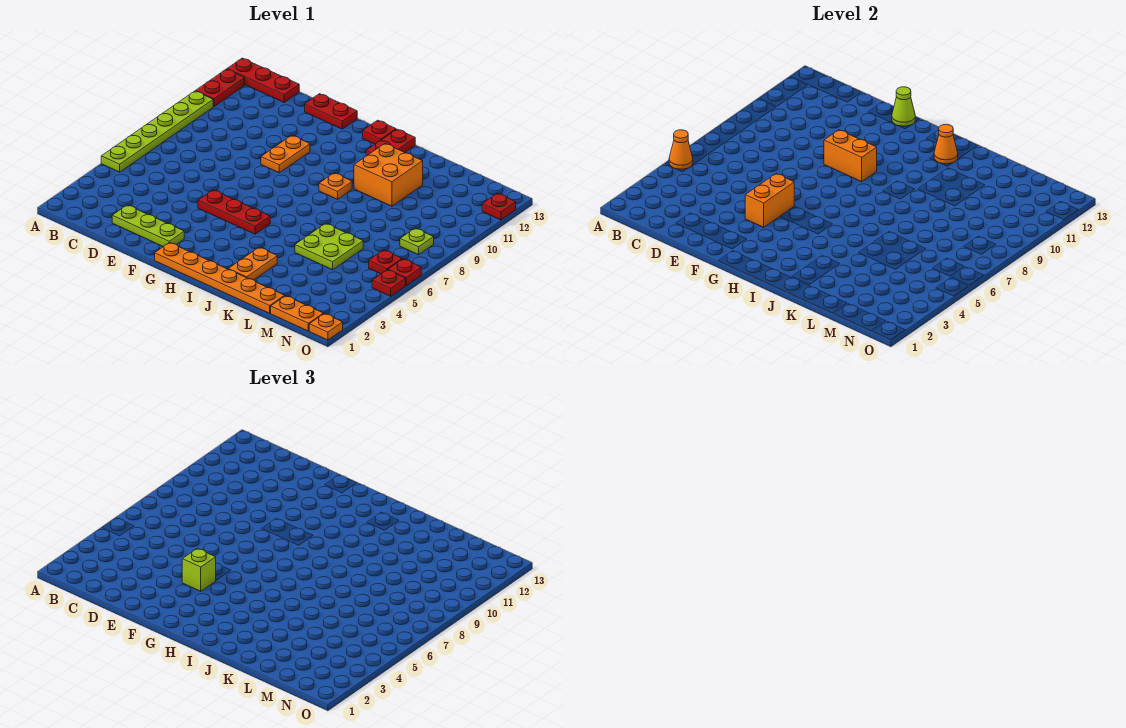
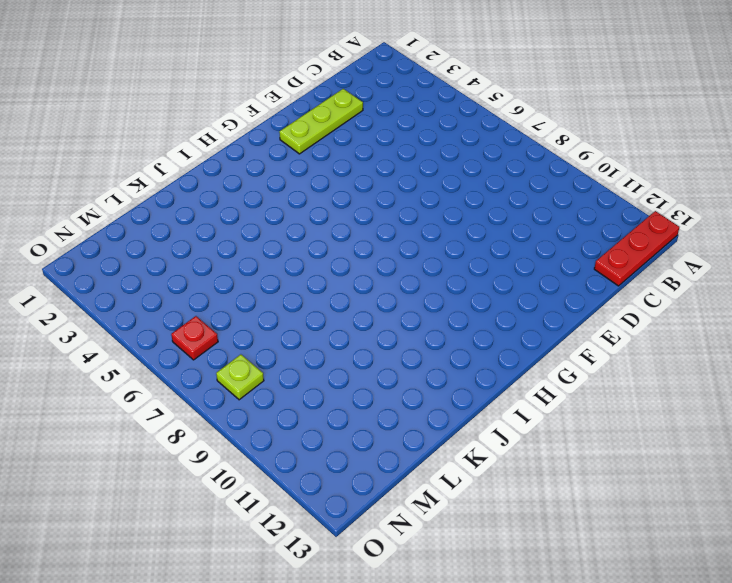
none -> lime 1x6 plate [101,91,213,172]
none -> red 1x2 plate [196,69,245,107]
none -> red 1x2 plate [305,94,357,129]

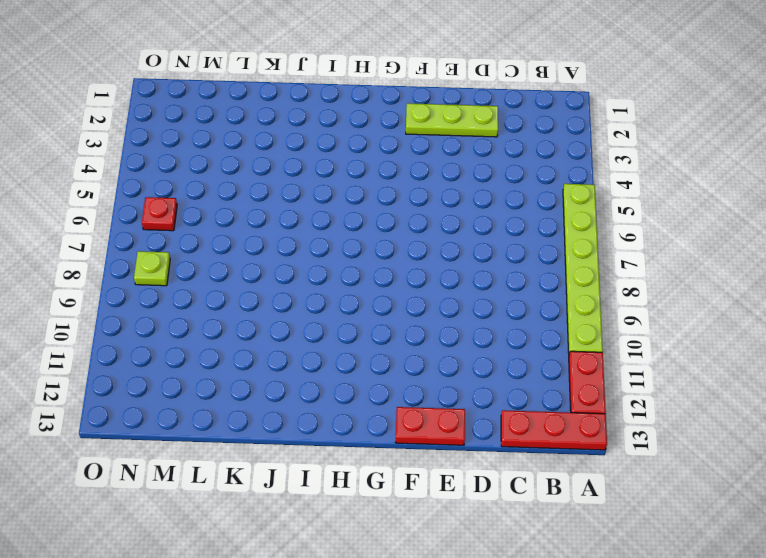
none -> red 1x3 plate [198,190,270,234]
none -> orange 1x2 plate [261,135,310,173]
none -> orange 1x6 plate [155,242,285,314]

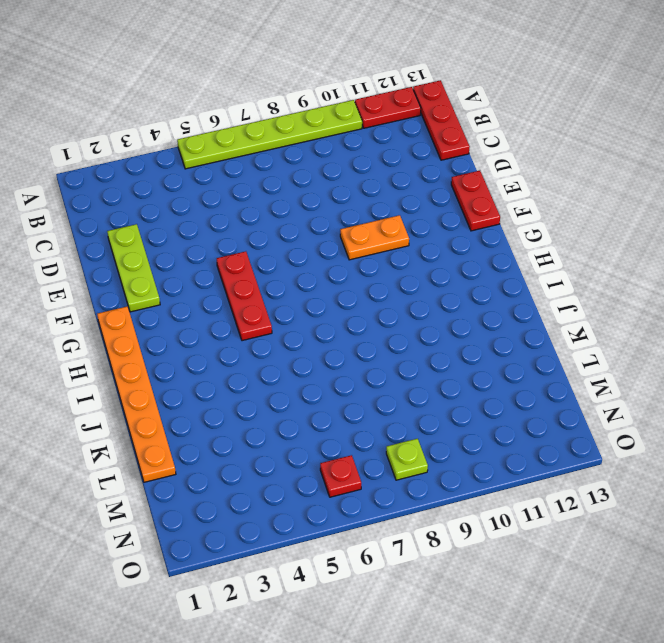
none -> red 1x1 plate [363,120,396,144]
none -> orange 1x1 plate [319,173,352,199]
none -> red 1x2 plate [366,129,415,156]

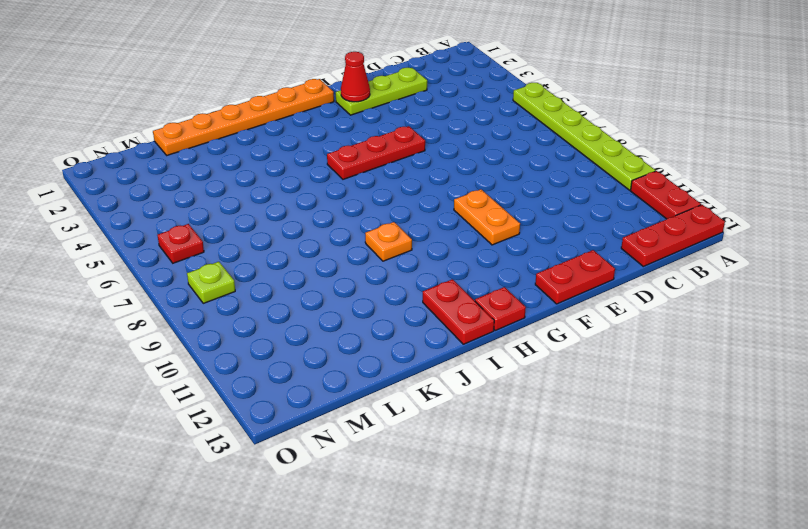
red 1x1 cone [341,52,370,102] -> none
none -> orange 1x2 plate [229,247,277,280]
none -> orange 2x2 brick [354,144,423,206]
none -> lime 2x2 plate [295,223,363,270]

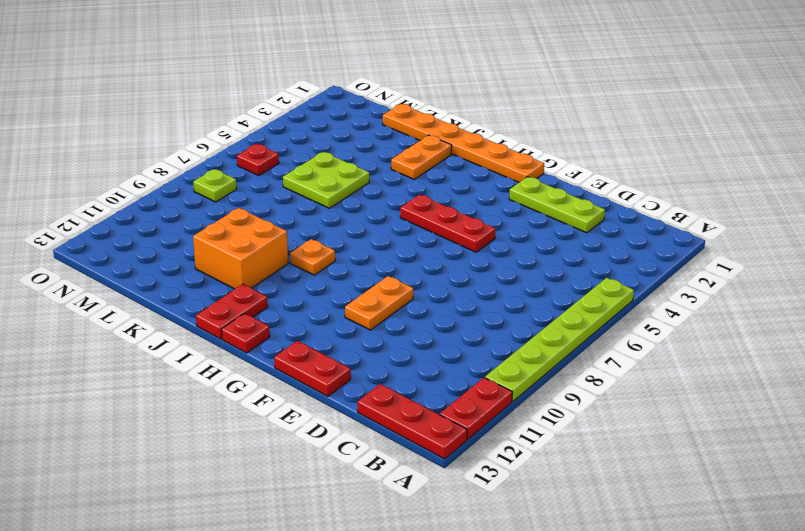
none -> orange 1x2 plate [271,296,323,331]
none -> orange 1x1 plate [309,314,343,340]
none -> red 1x1 plate [372,270,406,296]

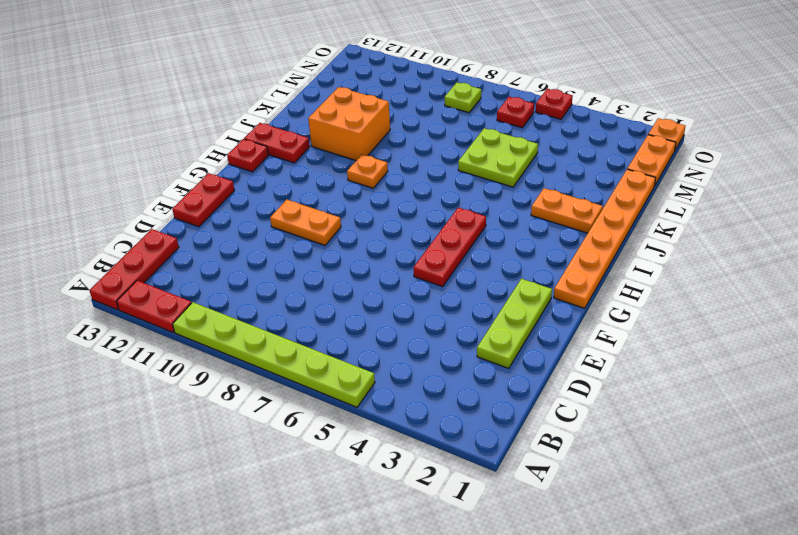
none -> red 1x1 plate [388,259,421,285]
none -> red 1x1 plate [482,193,516,220]
none -> orange 1x1 cone [669,130,693,169]

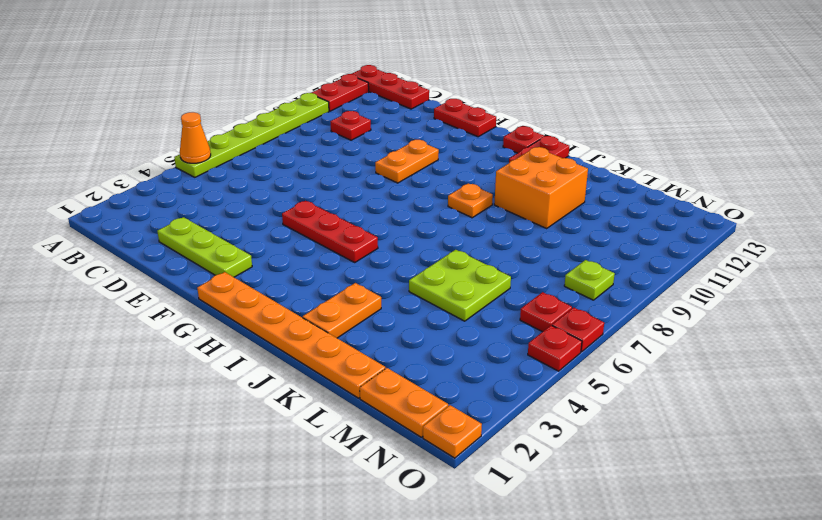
red 1x1 plate [330,111,371,140] -> red 1x1 plate moved to [482,193,516,220]
none -> orange 1x2 brick [745,174,794,227]
none -> orange 1x2 brick [824,130,877,182]
none -> lime 1x1 cone [892,87,915,126]

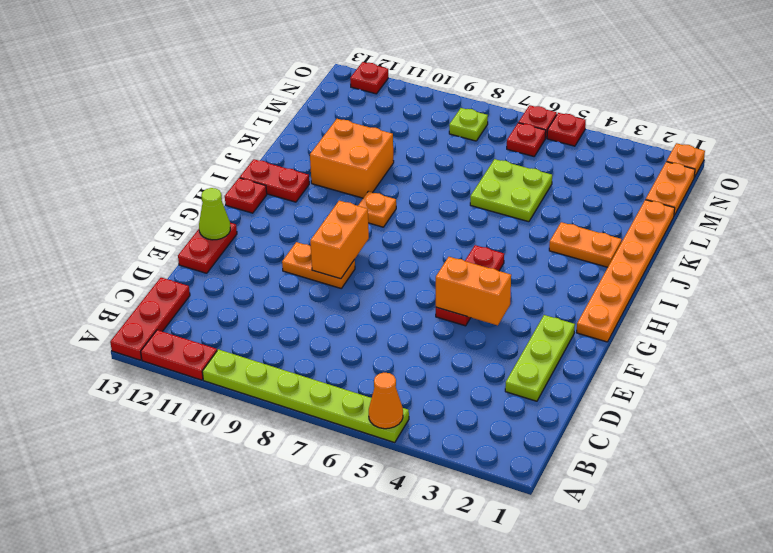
none -> orange 1x1 cone [934,124,958,164]
none -> lime 1x1 brick [182,548,216,591]

